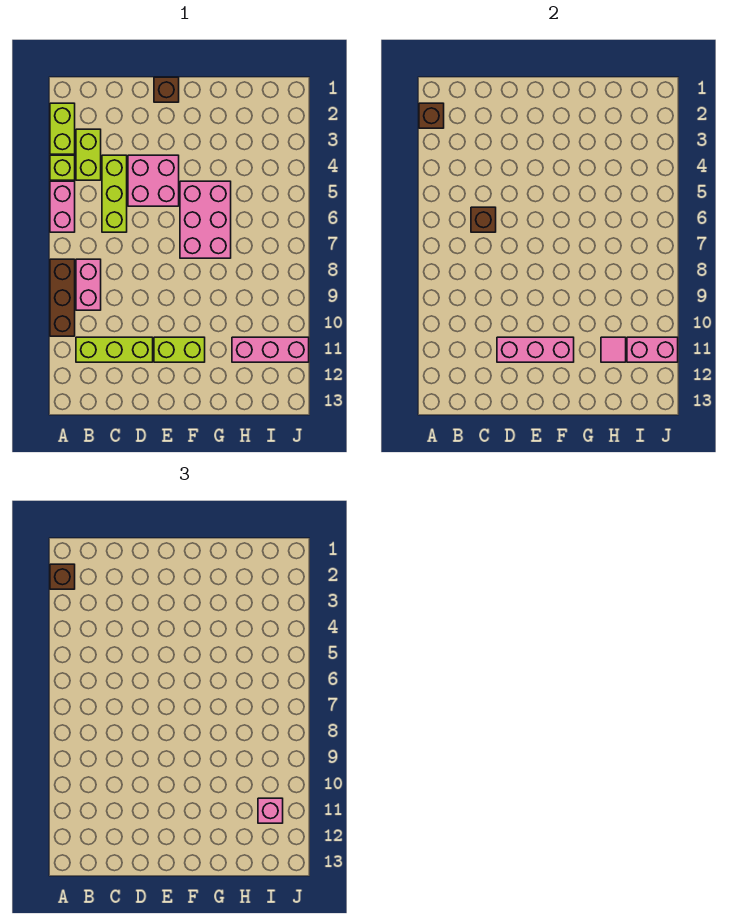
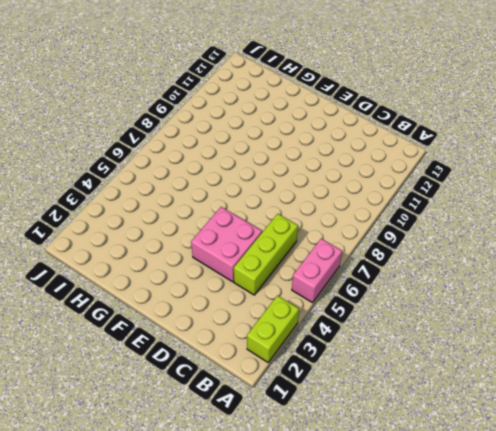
none -> lime 1x1 brick [50,155,75,180]
none -> brown 1x3 brick [50,259,75,336]
none -> lime 1x2 brick [76,129,101,180]

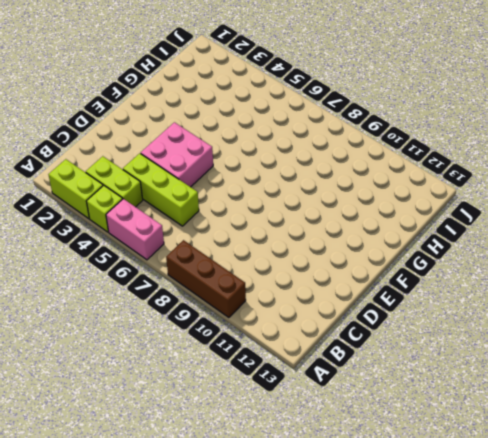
none -> pink 1x2 brick [76,259,101,310]
none -> lime 1x3 brick [76,337,153,362]
none -> brown 1x1 brick [154,77,179,102]

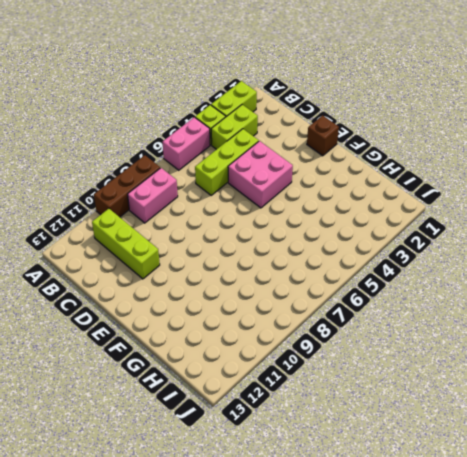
none -> lime 1x2 brick [154,337,205,362]
none -> pink 2x3 brick [180,181,231,258]
none -> pink 1x3 brick [232,337,309,362]

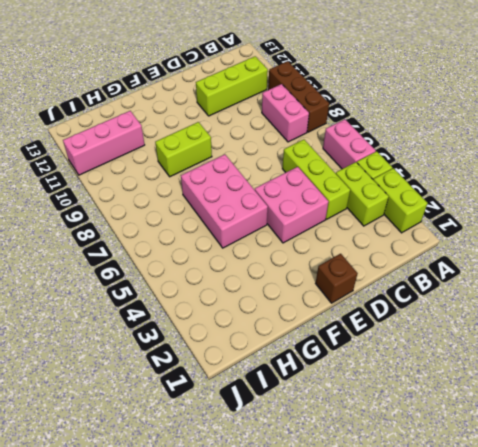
lime 1x2 brick [155,122,212,177] -> lime 1x2 brick moved to [154,337,205,362]
none -> brown 1x1 brick [419,103,444,128]
none -> brown 1x1 brick [471,207,496,232]
none -> pink 1x3 brick [497,337,574,362]

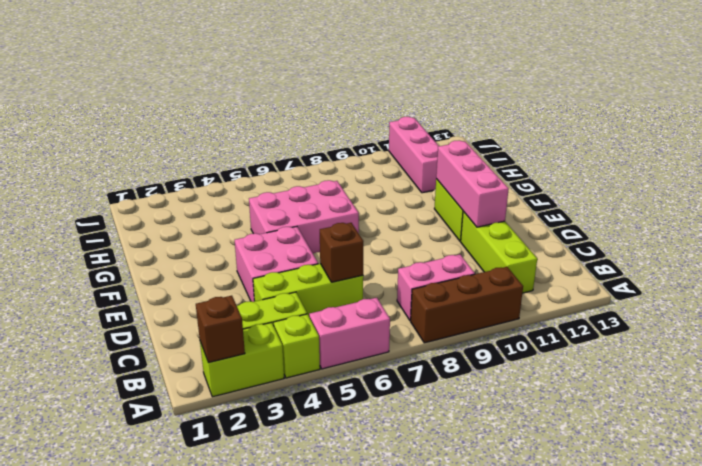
none -> brown 1x1 brick [154,77,179,102]
none -> pink 1x1 tile [601,337,626,362]
none -> pink 1x2 brick [627,337,678,362]

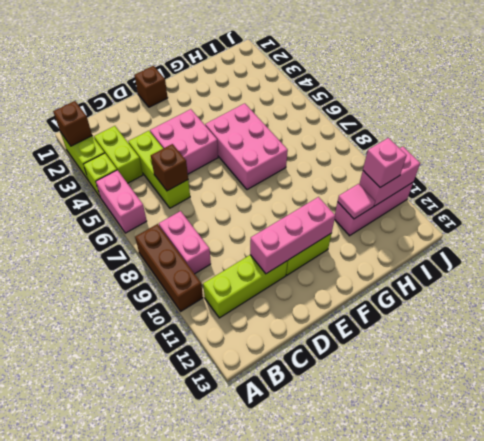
none -> brown 1x1 brick [50,564,75,589]

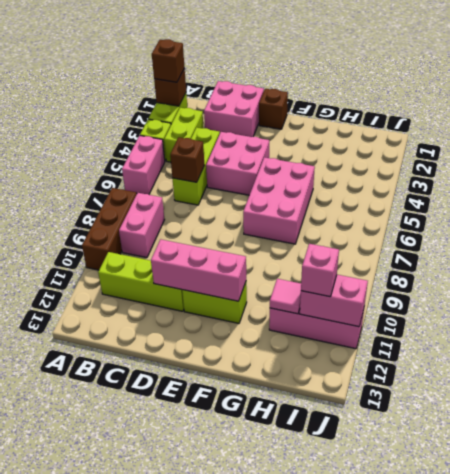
pink 2x2 brick [204,81,264,137] -> none

